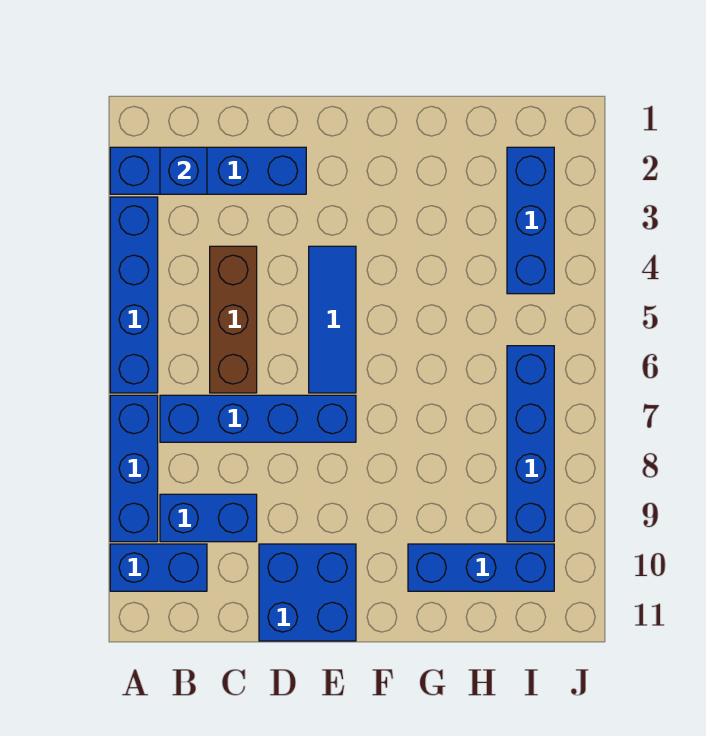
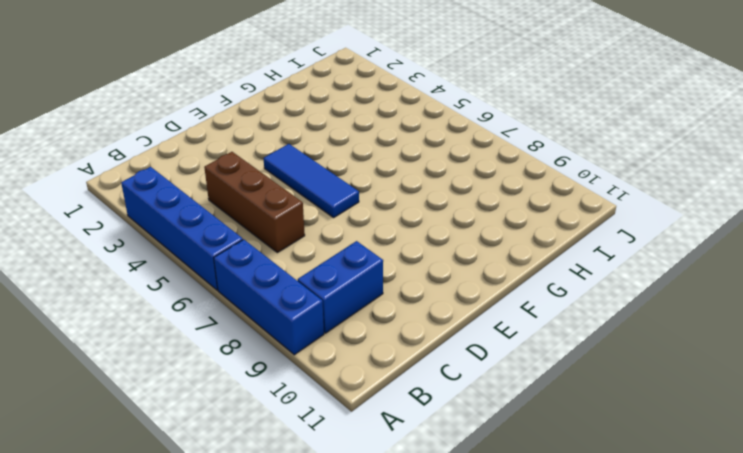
none -> blue 1x4 brick [110,147,306,194]
none -> blue 1x2 brick [110,544,207,591]
none -> blue 1x4 brick [160,395,356,442]

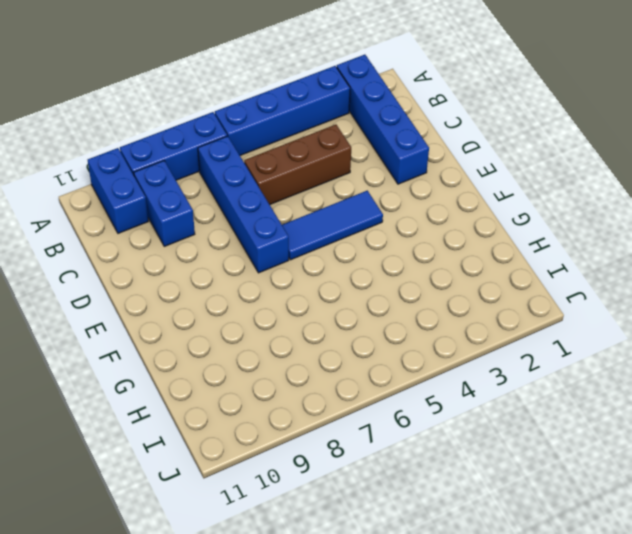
none -> blue 2x2 brick [259,544,356,641]
none -> blue 1x3 brick [408,544,554,591]
none -> blue 1x3 brick [507,147,554,294]

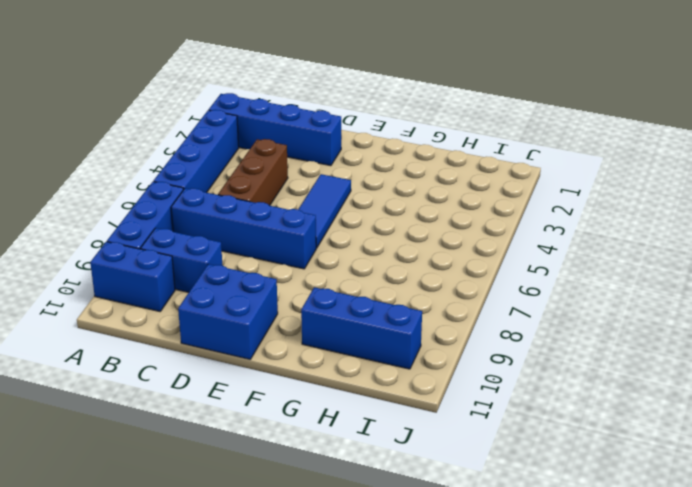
none -> blue 1x3 brick [507,147,554,294]
none -> blue 1x4 brick [507,346,554,542]
none -> blue 1x1 brick [160,147,207,194]

